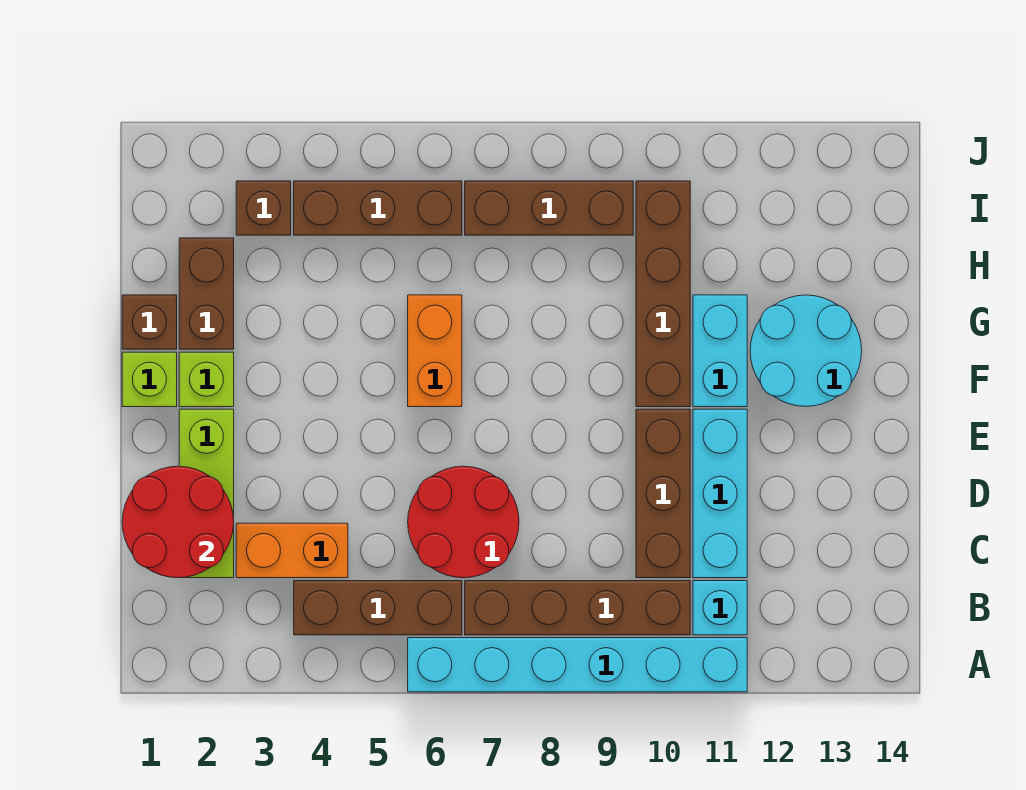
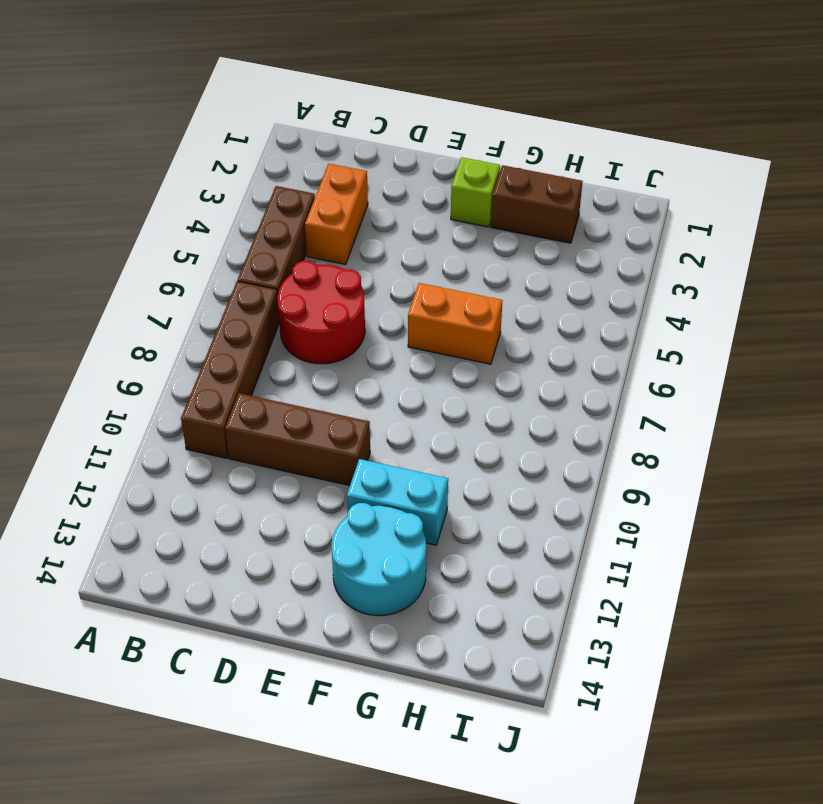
none -> cyan 1x6 brick [408,638,747,692]
none -> cyan 1x1 brick [693,581,747,635]
none -> lime 1x3 brick [179,409,234,578]

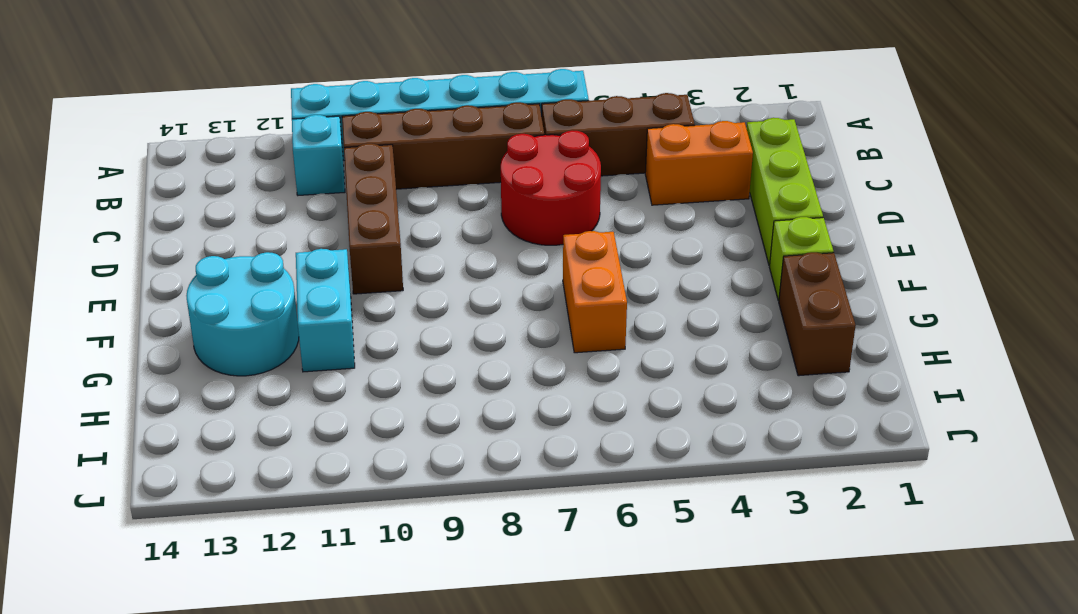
none -> cyan 1x3 brick [693,409,747,578]
none -> lime 1x1 brick [122,352,177,407]
none -> brown 1x4 brick [636,181,690,407]

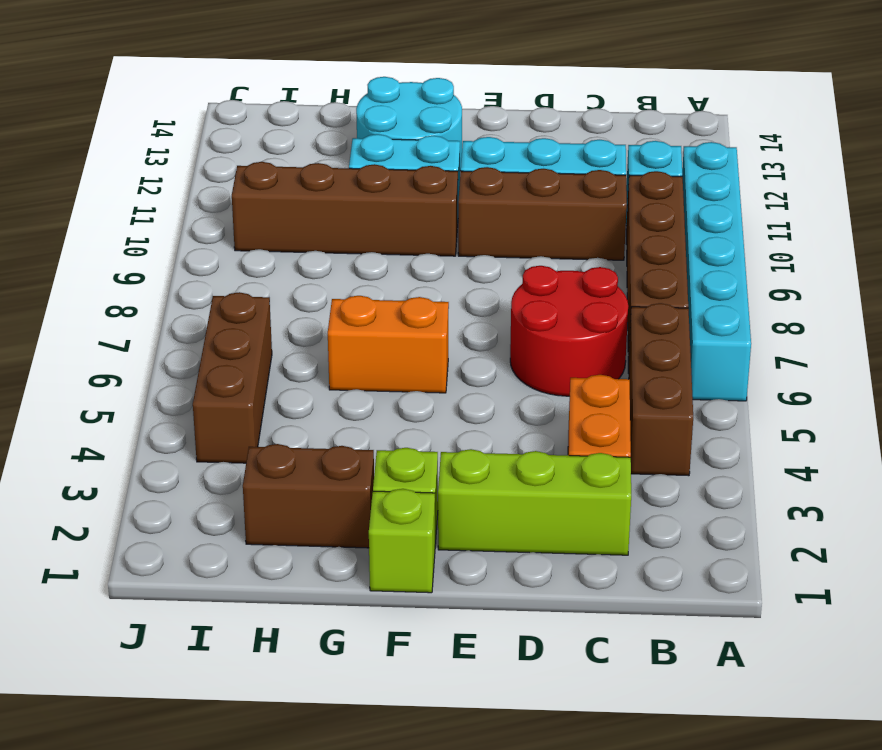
none -> brown 1x1 brick [122,295,177,349]
none -> brown 1x1 brick [236,181,291,235]
none -> brown 1x3 brick [465,181,633,235]

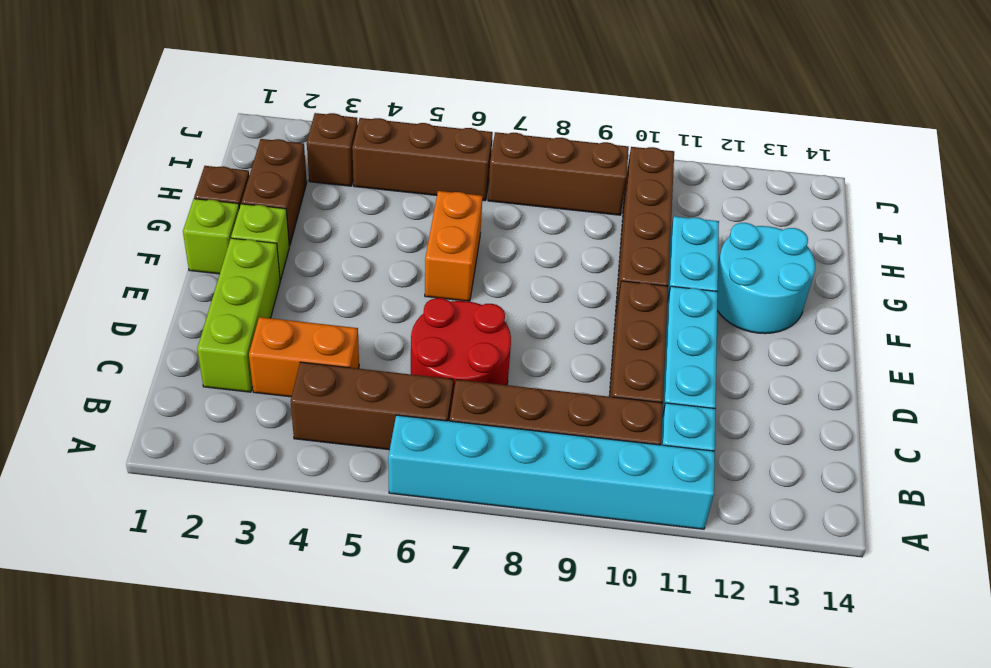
none -> red 2x2 round brick [122,466,234,578]

